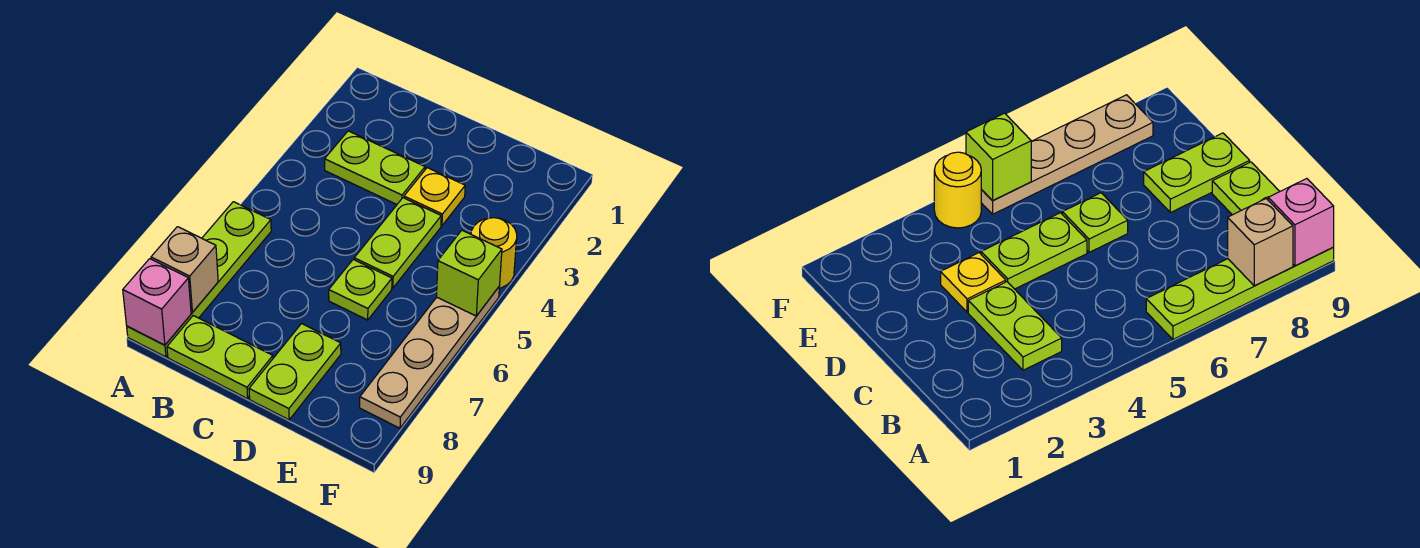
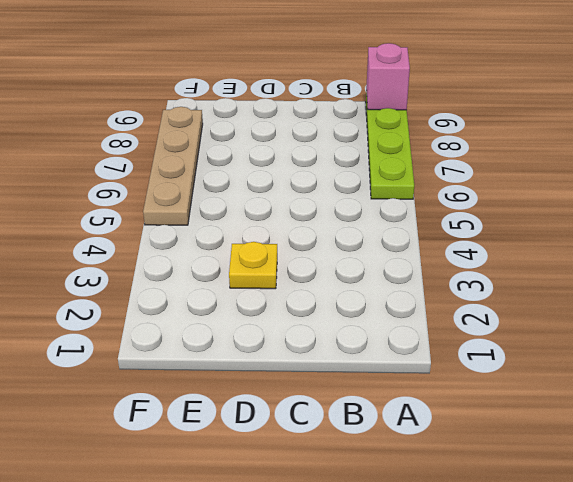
none -> lime 1x2 plate [325,131,425,204]
none -> lime 1x2 plate [167,316,273,399]
none -> lime 1x2 plate [354,198,441,288]

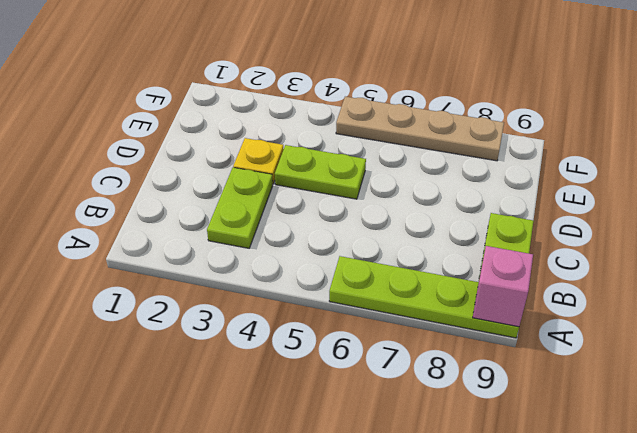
none -> lime 1x1 plate [329,259,392,320]
none -> lime 1x2 plate [249,324,341,420]
none -> yellow 1x1 round brick [471,218,517,288]

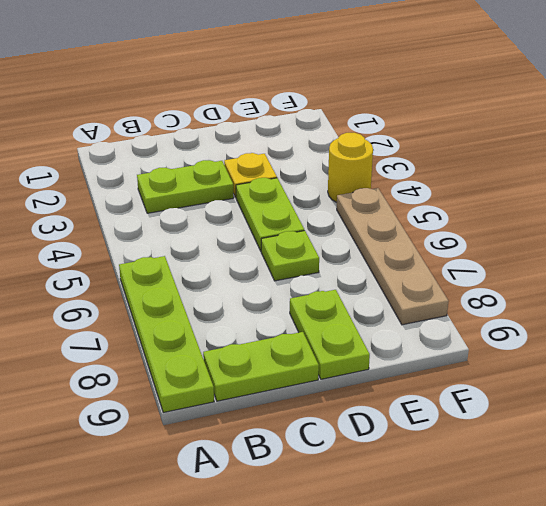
none -> tan 1x1 brick [151,227,218,312]
none -> pink 1x1 brick [123,259,191,345]
none -> lime 1x1 brick [437,230,502,316]

